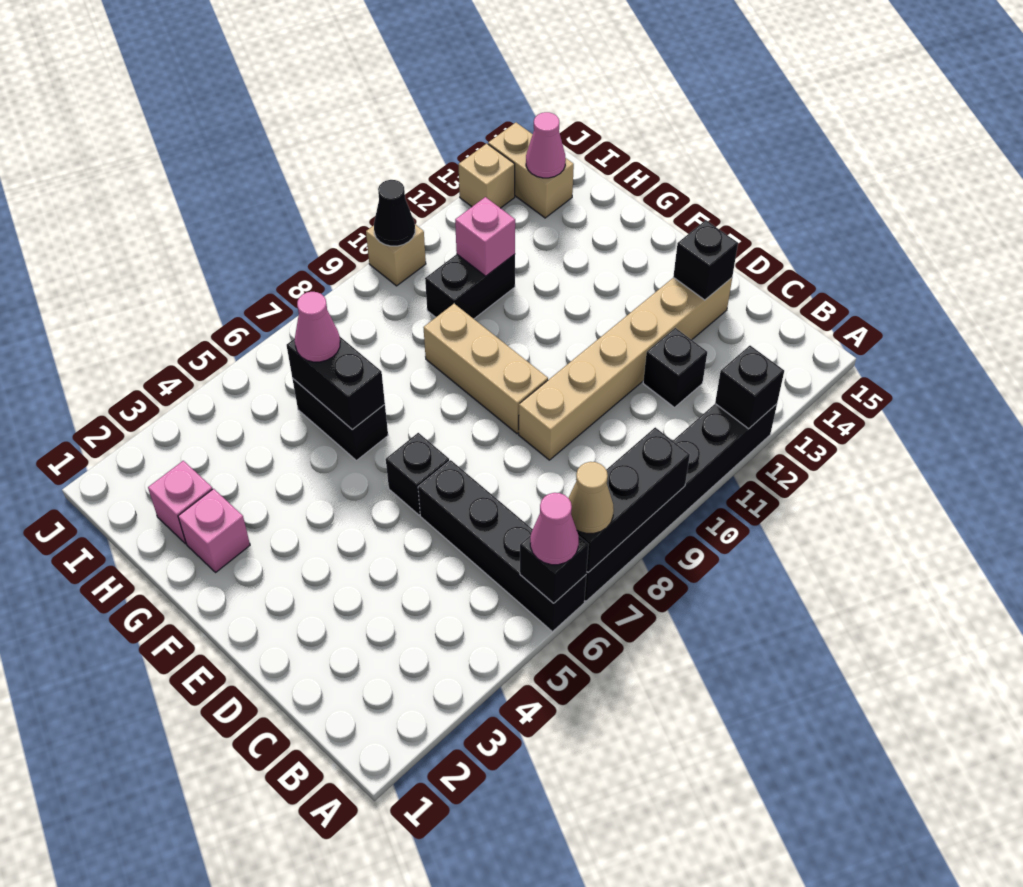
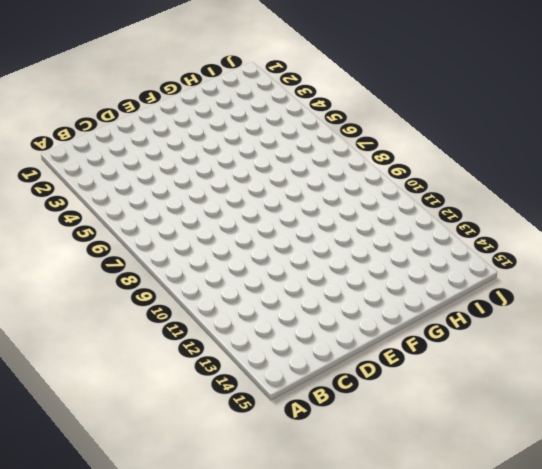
none -> black 1x4 brick [418,460,586,632]
none -> black 1x6 brick [585,404,777,601]
none -> black 1x1 brick [643,328,707,407]

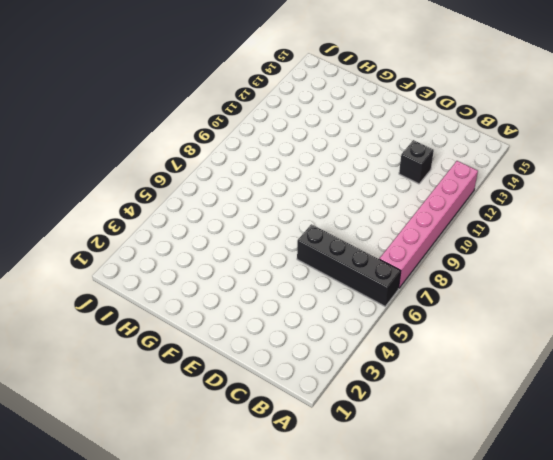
pink 1x6 brick [379,161,478,288] -> black 1x6 brick [585,404,777,601]
none -> tan 1x6 brick [519,277,732,460]
none -> black 1x1 brick [386,433,449,515]
none -> tan 1x3 brick [423,304,548,434]

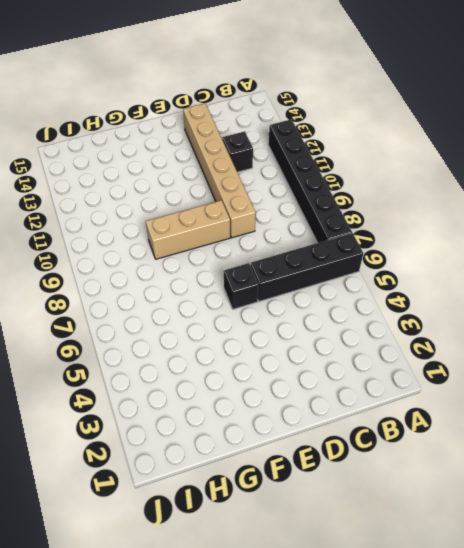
none -> pink 1x1 brick [178,489,250,573]
none -> black 1x2 brick [292,378,388,460]
none -> pink 1x1 brick [148,461,212,544]

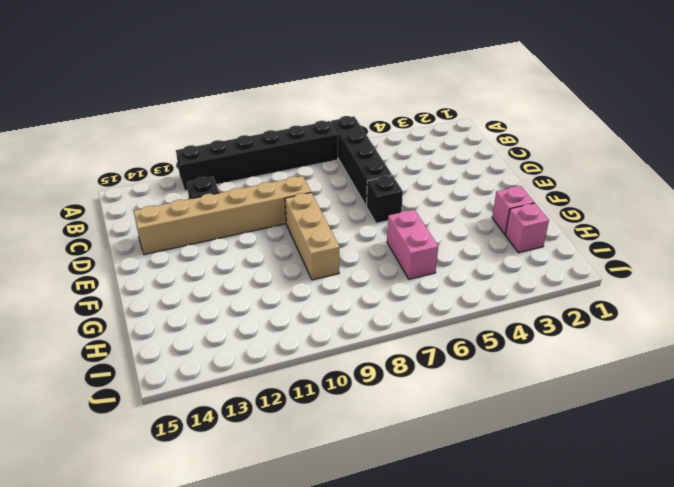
pink 1x2 brick [387,210,438,279] -> black 1x2 brick [292,378,388,460]
none -> black 1x2 brick [425,254,515,319]
none -> tan 1x2 brick [488,123,574,218]
none -> tan 1x1 brick [366,225,426,286]

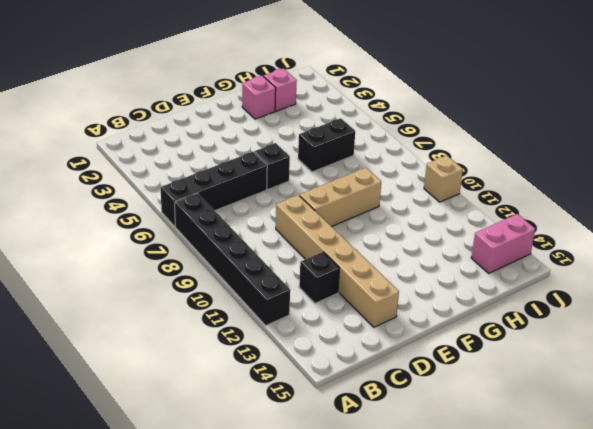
pink 1x2 brick [471,214,535,273] -> tan 1x2 brick [488,123,574,218]
none -> black 1x2 brick [425,254,515,319]
none -> tan 1x1 brick [458,144,515,208]
none -> black 1x1 brick [520,535,589,603]

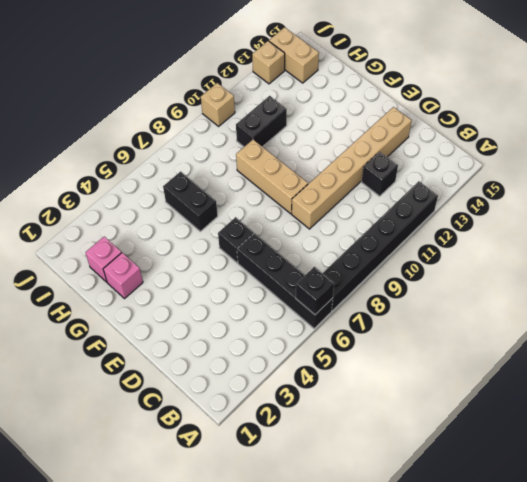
none -> black 1x3 brick [577,427,690,572]
none -> black 1x1 brick [715,346,784,429]
none -> black 1x1 brick [673,220,738,300]

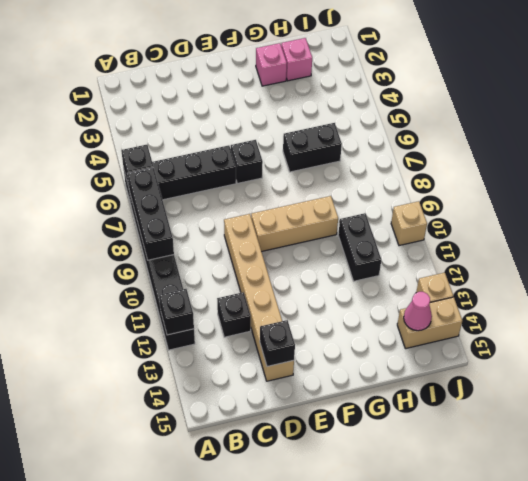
none -> black 1x2 brick [287,337,385,430]
none -> pink 1x1 brick [455,197,515,276]
none -> black 1x1 cone [374,180,415,246]

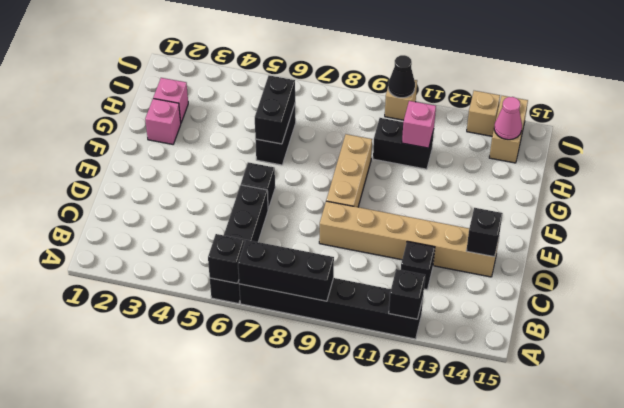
none -> pink 1x1 cone [530,493,579,565]
none -> tan 1x1 cone [569,462,614,533]
none -> pink 1x1 cone [295,292,340,362]

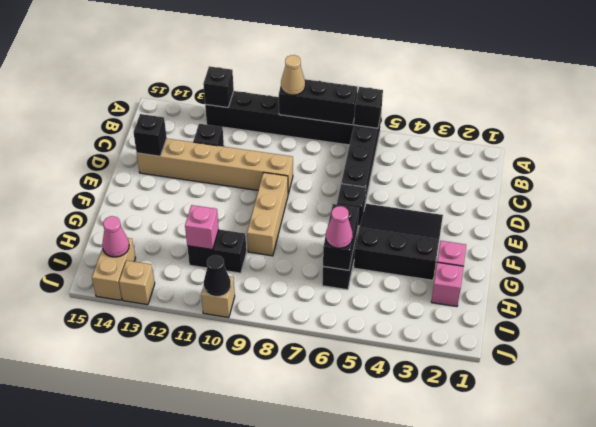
tan 1x1 cone [281,55,305,95] -> tan 1x1 cone moved to [569,462,614,533]
black 3x3 slope [354,204,443,280] -> none
none -> pink 1x1 cone [530,493,579,565]

